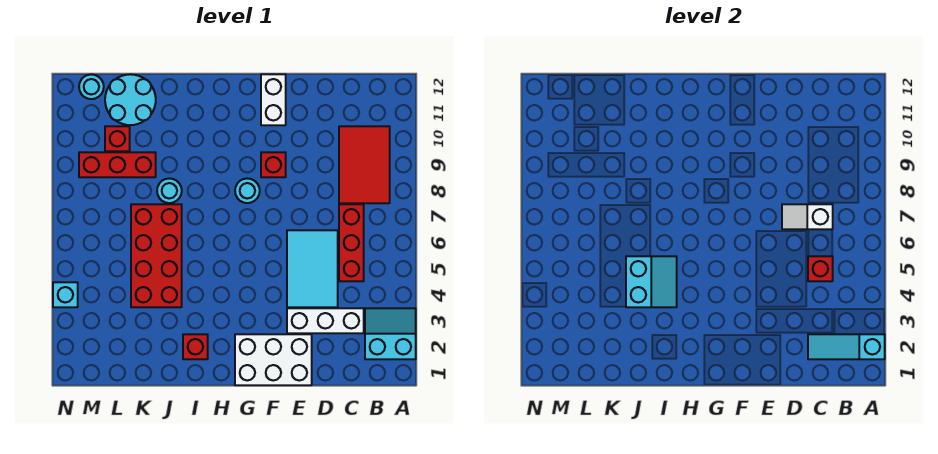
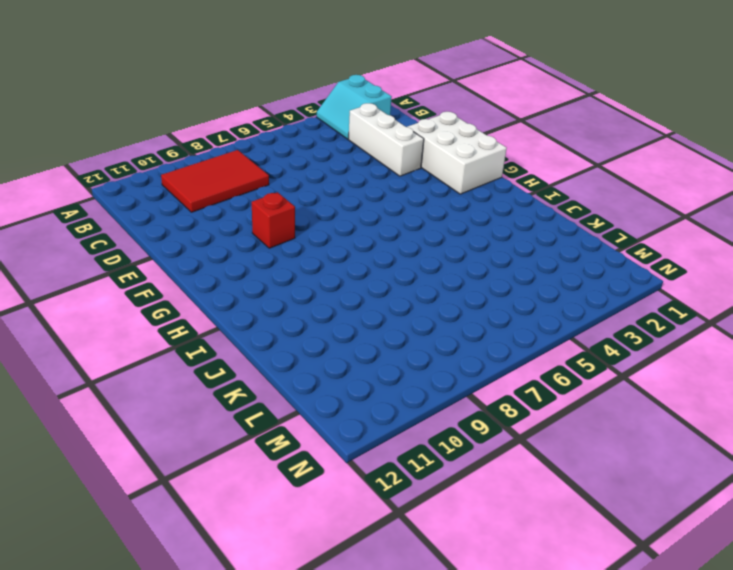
none -> red 1x3 brick [339,204,364,281]
none -> cyan 2x3 tile [287,230,338,307]
none -> white 1x2 brick [261,74,286,125]

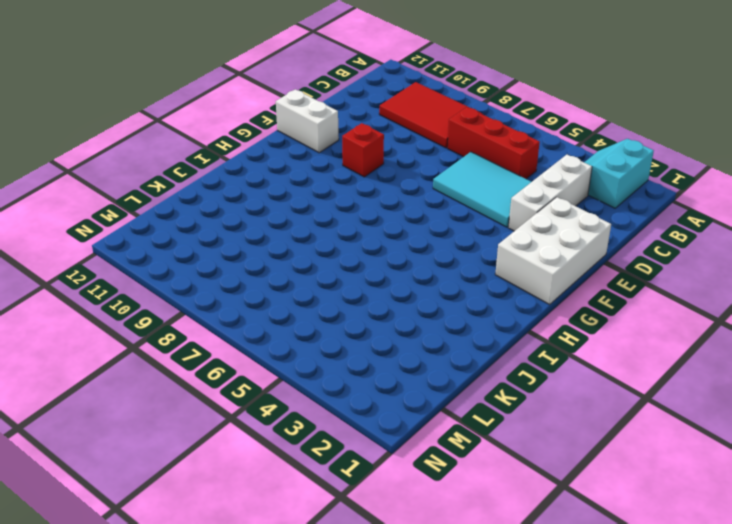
none -> cyan 1x1 round brick [235,178,260,203]
none -> red 1x1 brick [183,334,208,359]
none -> red 2x4 brick [131,204,182,307]

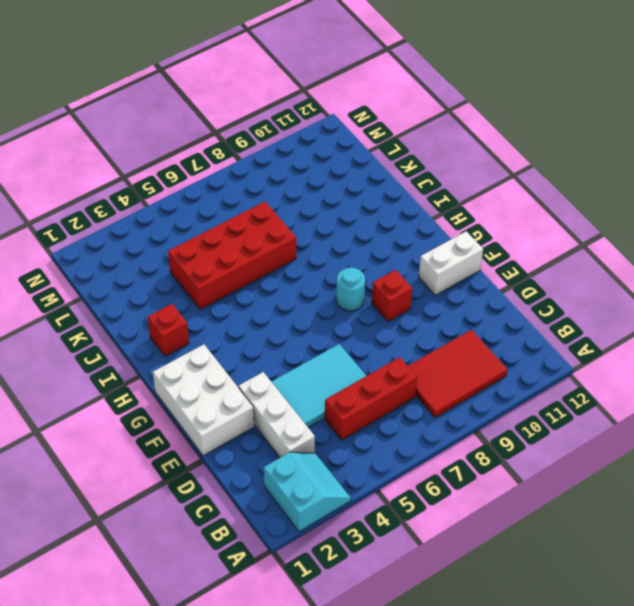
none -> cyan 1x1 round brick [157,178,182,203]
none -> red 1x3 brick [79,152,156,177]
none -> cyan 2x2 round brick [105,74,156,125]

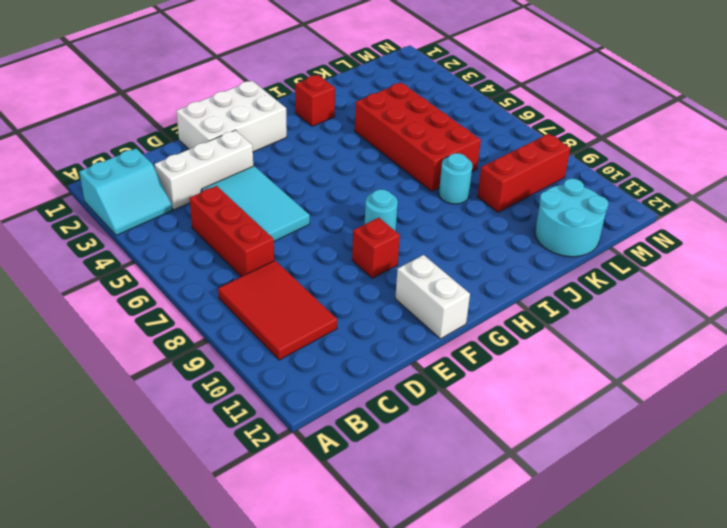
none -> red 1x1 brick [105,126,130,151]
none -> cyan 1x1 round brick [79,74,104,99]
none -> cyan 1x1 brick [53,282,78,307]

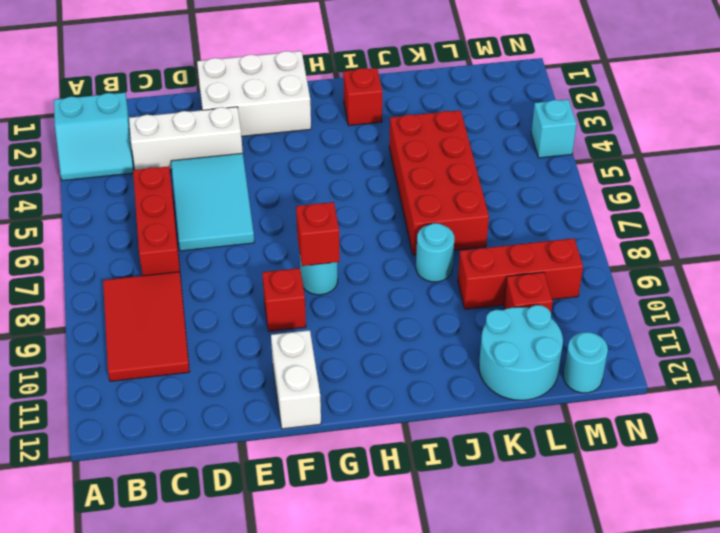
red 1x1 brick [296,202,340,266] -> red 1x1 brick moved to [808,256,833,281]
none -> cyan 1x3 slope [808,334,885,359]
none -> white 1x2 slope [782,204,833,229]
none -> cyan 2x2 slope [626,256,677,307]

